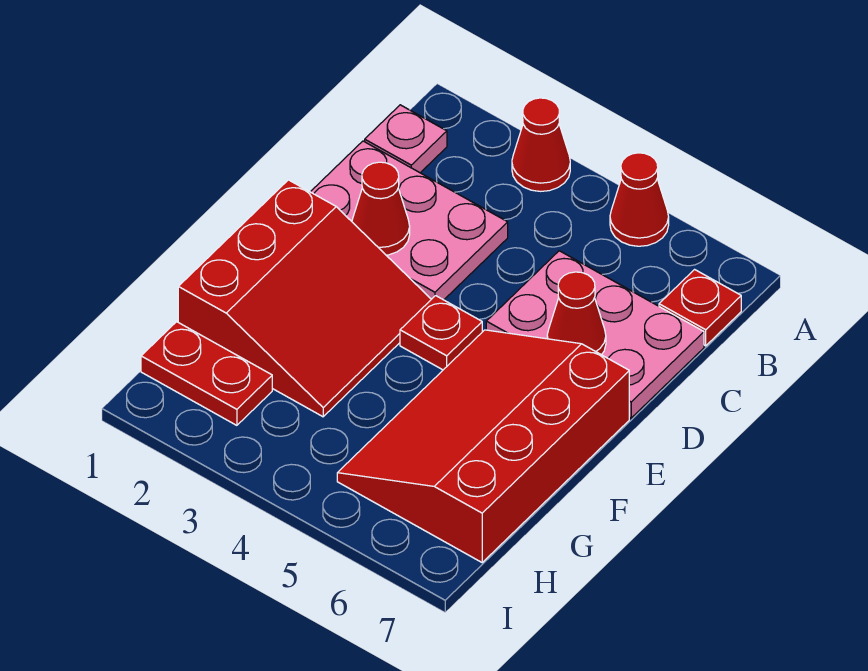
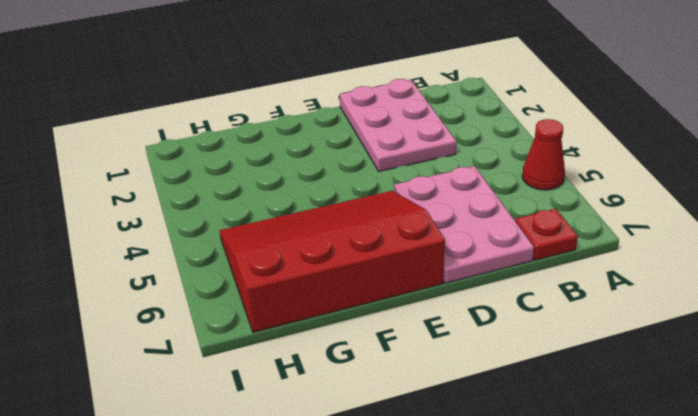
none -> red 1x1 cone [512,98,570,191]
none -> pink 1x1 plate [365,105,447,173]
none -> red 3x3 slope [178,180,431,417]

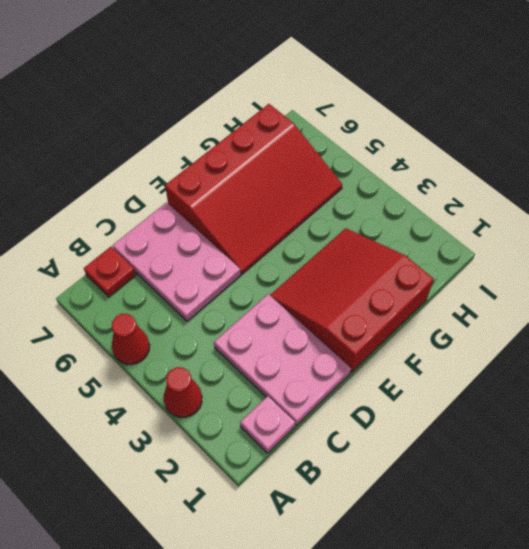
none -> red 1x1 plate [400,296,482,370]
none -> red 1x2 plate [141,322,272,425]
none -> red 1x1 cone [352,162,410,255]

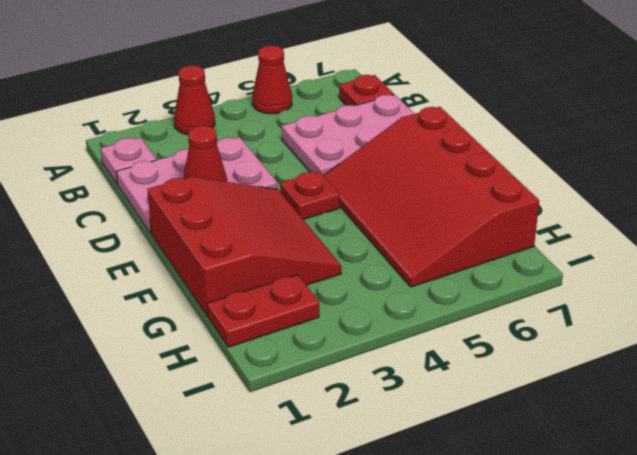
none -> red 1x1 cone [547,272,606,355]

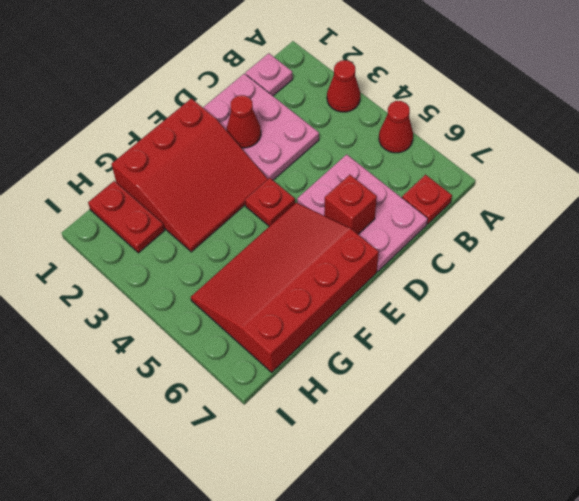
red 1x1 brick [324,175,377,234] -> red 1x1 cone [547,272,606,355]

